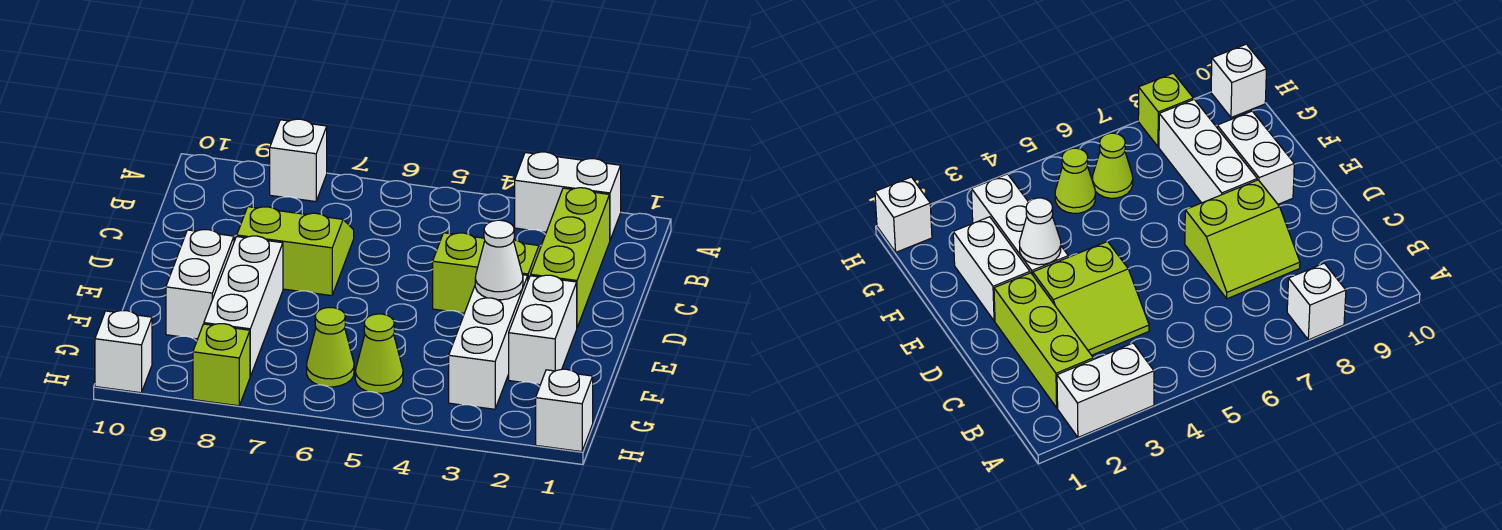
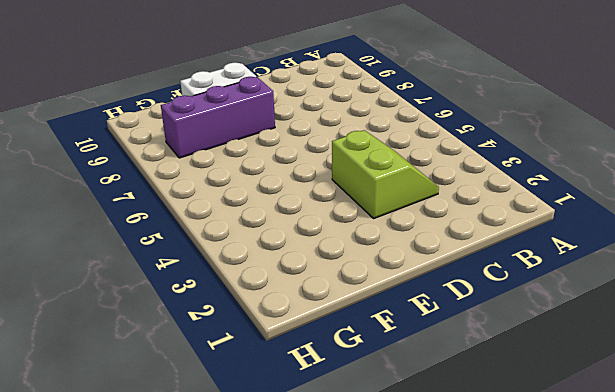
purple 1x3 brick [161,77,275,158] -> white 1x3 brick [204,236,283,376]
none -> white 1x2 brick [515,152,621,240]
none -> white 1x1 brick [270,119,327,202]
none -> lime 1x3 brick [531,188,610,328]

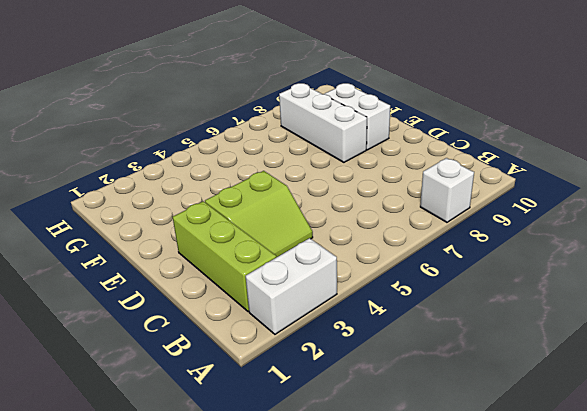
none -> lime 2x2 slope [237,207,354,296]
none -> white 1x2 brick [509,275,577,385]
none -> white 1x3 brick [449,275,528,409]

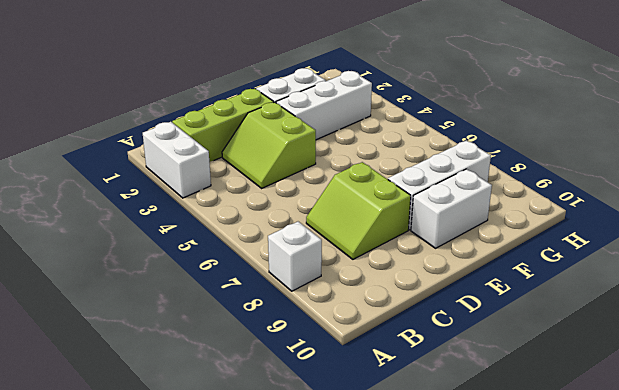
none -> lime 1x1 cone [355,314,403,393]
none -> lime 1x1 cone [307,307,354,387]
none -> white 1x1 brick [536,369,593,452]

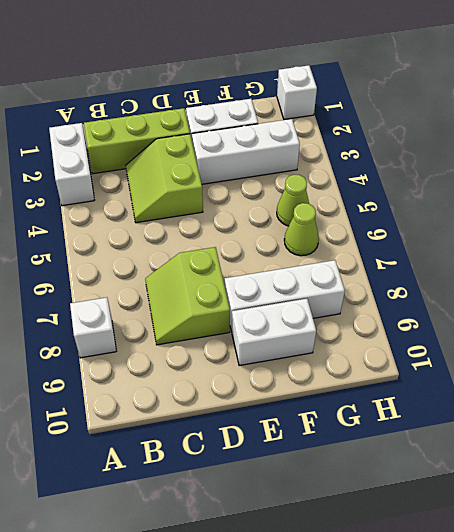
none -> lime 1x1 brick [193,324,250,406]
none -> white 1x1 brick [95,311,152,393]
none -> white 1x1 cone [475,220,523,300]

